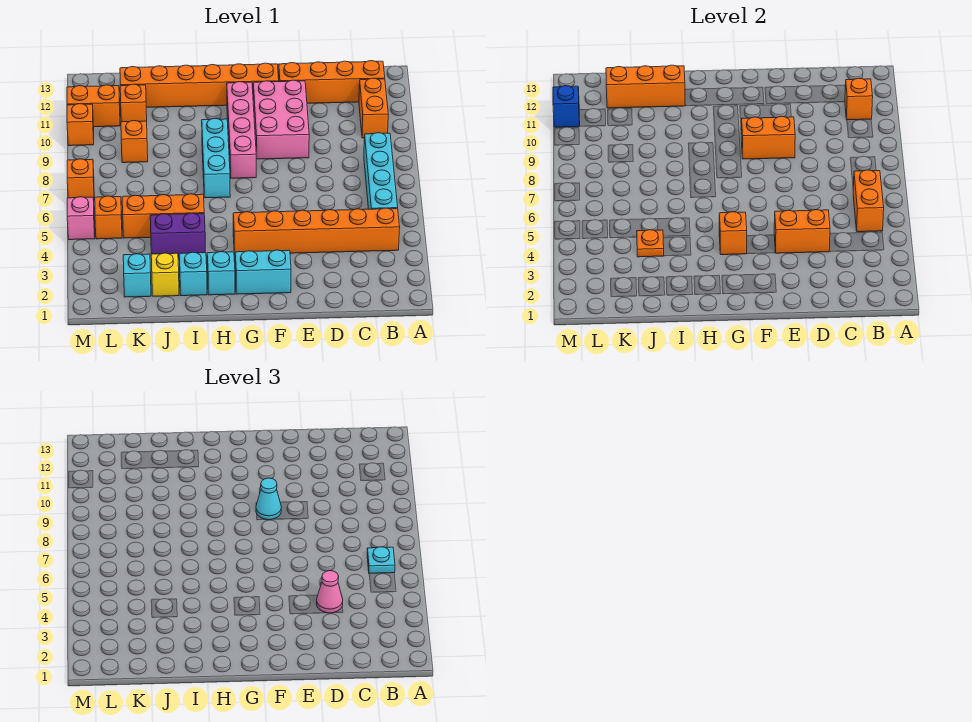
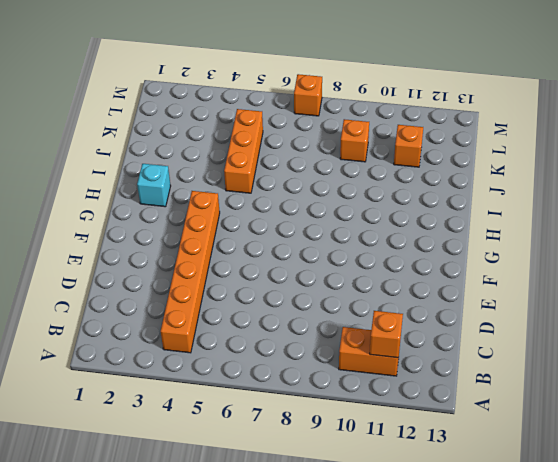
none -> cyan 1x4 brick [364,133,398,209]
none -> orange 1x4 brick [279,61,385,103]
none -> pink 2x3 brick [253,80,309,159]
none -> cyan 1x2 brick [235,250,291,294]

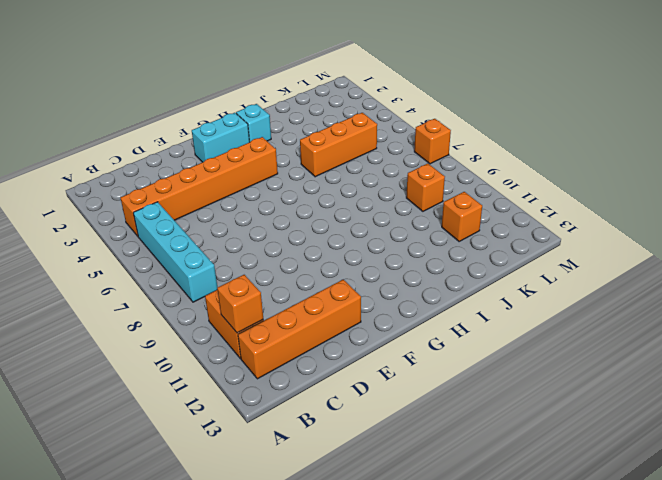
none -> pink 2x3 brick [253,80,309,159]
none -> orange 1x6 brick [120,63,279,107]
none -> pink 1x4 brick [227,82,256,178]
none -> cyan 1x3 brick [202,118,230,198]

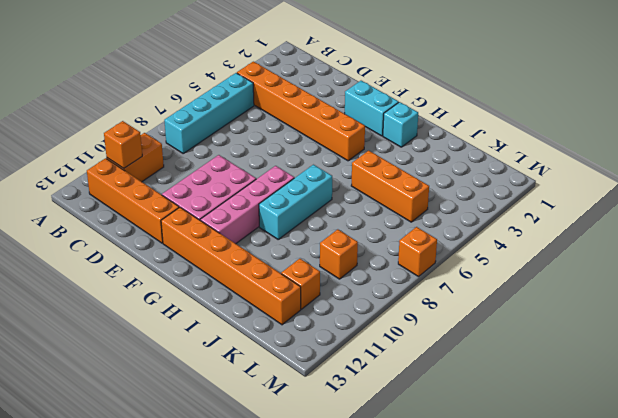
none -> cyan 1x1 brick [179,252,207,296]
none -> purple 1x2 brick [150,213,205,256]
none -> yellow 1x1 brick [151,253,179,296]
none -> cyan 1x1 brick [123,254,151,297]

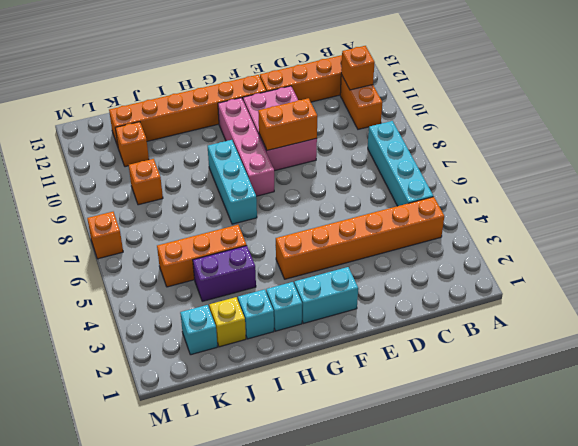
none -> orange 1x1 brick [95,196,122,239]
none -> orange 1x2 brick [67,85,120,127]
none -> pink 1x1 brick [67,197,95,240]
none -> orange 1x1 brick [67,104,94,146]

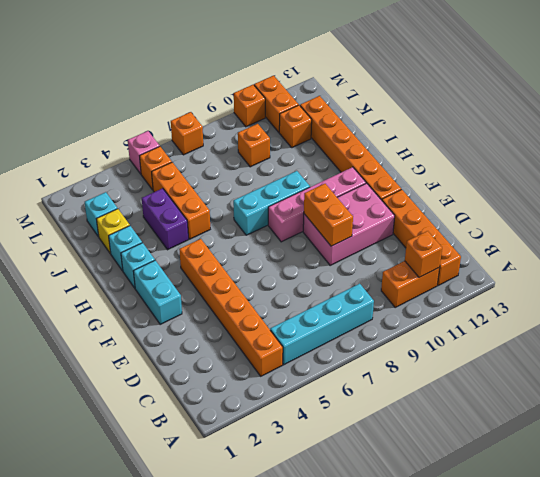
none -> orange 1x2 brick [853,170,884,232]
none -> orange 1x2 brick [774,210,830,253]
none -> orange 1x1 brick [719,212,747,255]
none -> orange 1x3 brick [606,65,685,108]

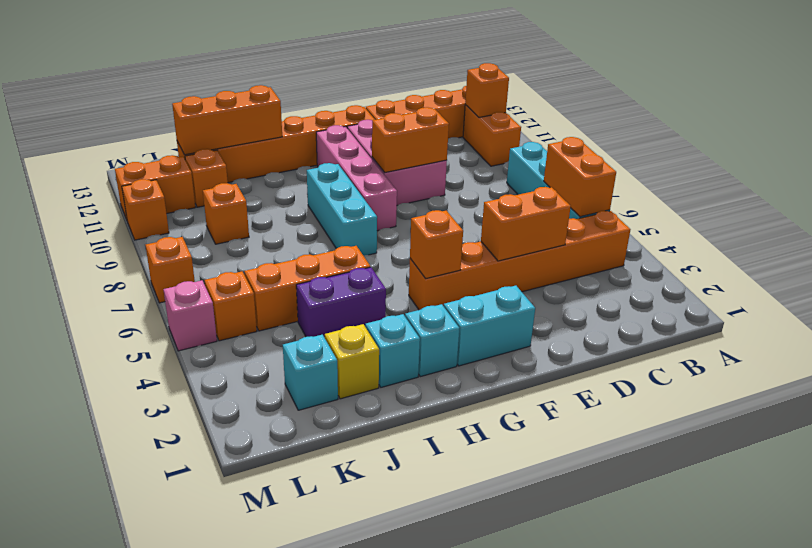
none -> orange 1x1 plate [637,230,664,257]
none -> blue 1x1 brick [553,86,580,127]
none -> cyan 1x1 plate [367,547,395,573]
none -> pink 1x1 cone [316,571,343,613]

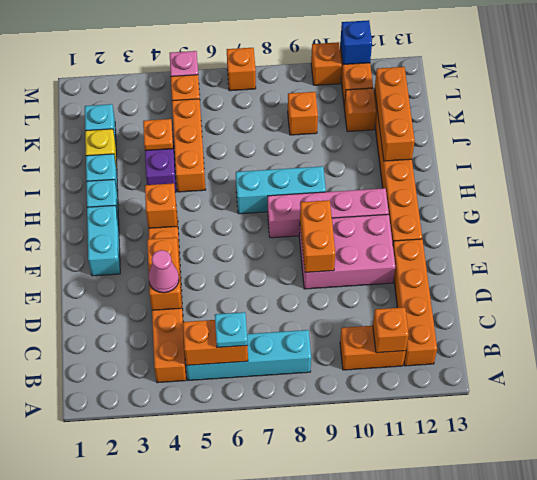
none -> cyan 1x1 cone [256,478,281,520]

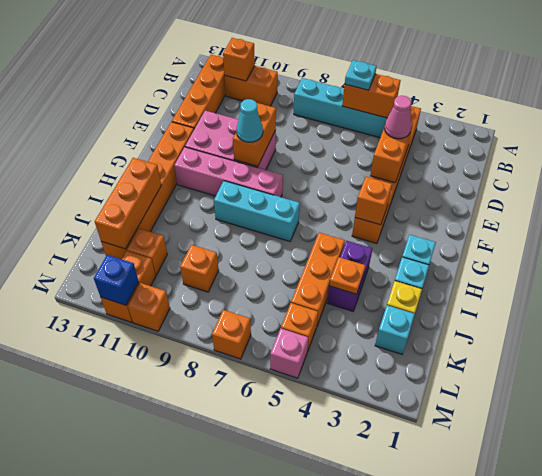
none -> cyan 1x2 brick [235,250,291,294]

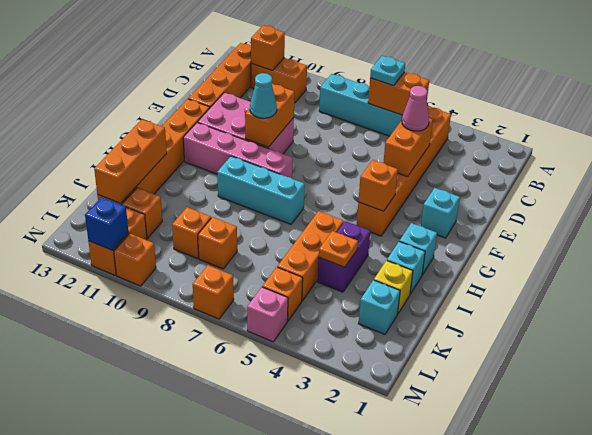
cyan 1x1 brick [421,188,460,238] -> cyan 1x2 brick [235,250,291,294]
orange 1x1 brick [198,217,237,269] -> none

